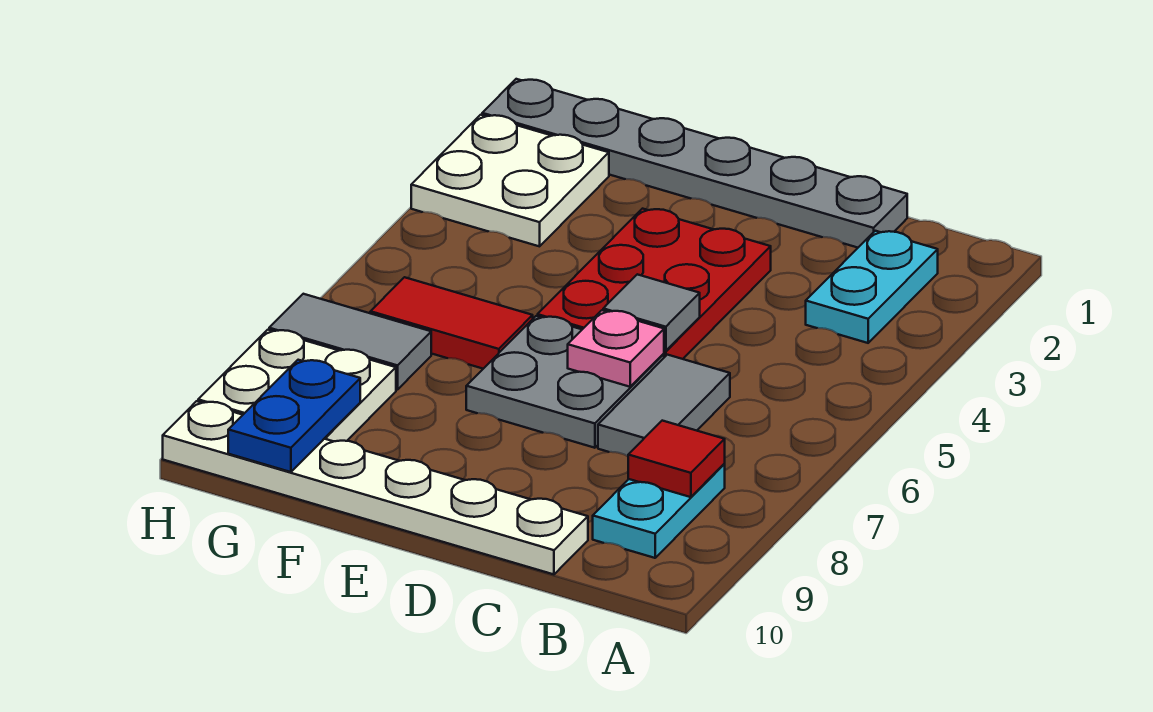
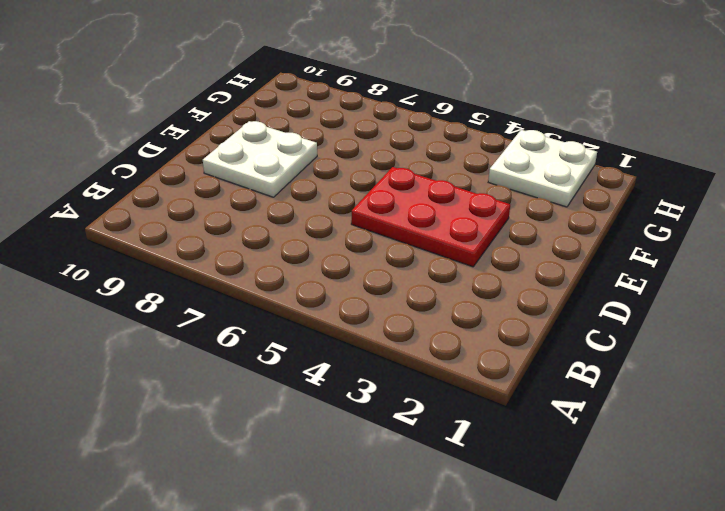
white 2x2 plate [203,121,317,197] -> white 2x2 plate moved to [198,330,396,441]
none -> cyan 1x2 plate [806,231,938,343]
none -> cyan 1x2 plate [593,464,725,558]
none -> grey 1x6 plate [482,79,907,248]

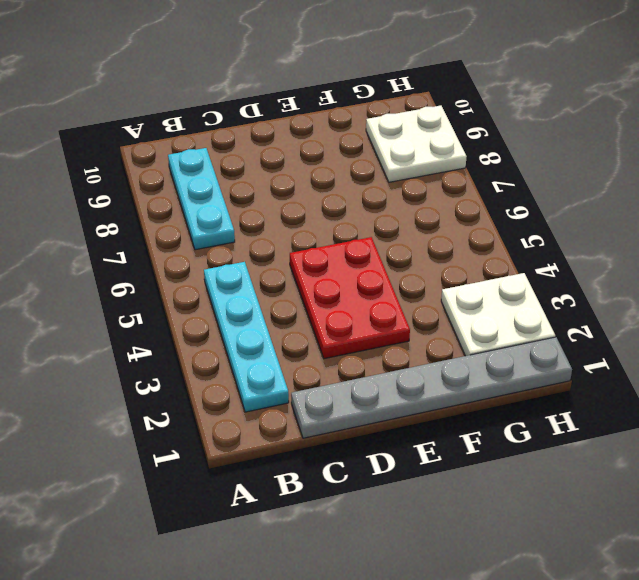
cyan 1x4 plate [204,262,289,412] -> cyan 1x2 plate [806,231,938,343]
cyan 1x3 plate [168,148,235,250] -> cyan 1x2 plate [593,464,725,558]
none -> grey 1x2 tile [598,355,730,456]
none -> white 1x6 plate [163,401,588,574]
none -> grey 2x2 plate [466,316,664,448]

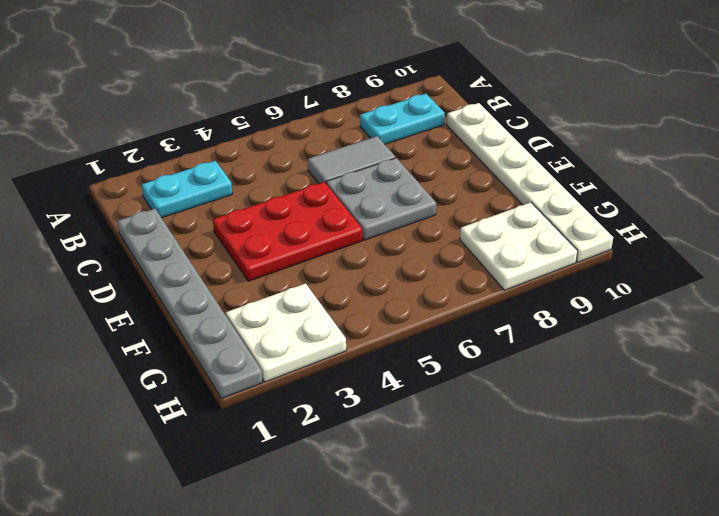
none -> red 1x2 tile [370,277,533,369]
none -> grey 1x2 tile [269,294,431,390]
none -> red 1x1 tile [628,421,725,497]

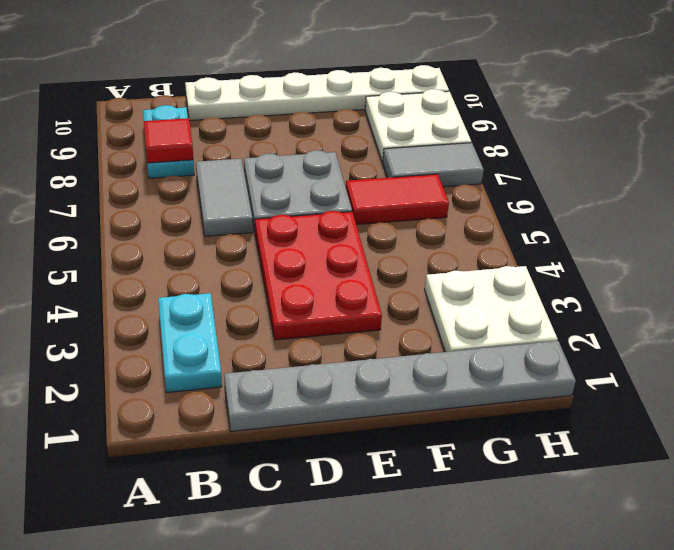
none -> grey 1x1 tile [603,274,700,351]
none -> pink 1x1 plate [568,310,664,387]
none -> blue 1x2 plate [228,360,360,472]

